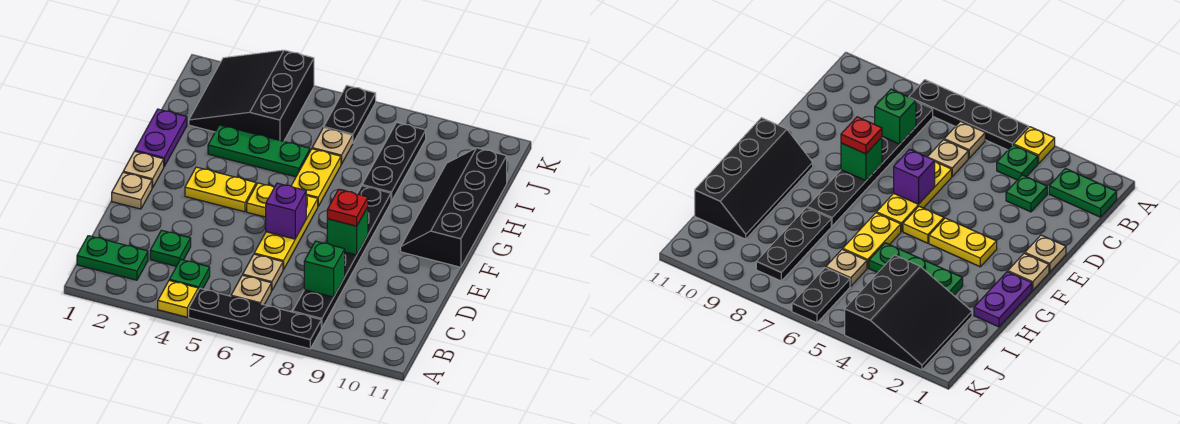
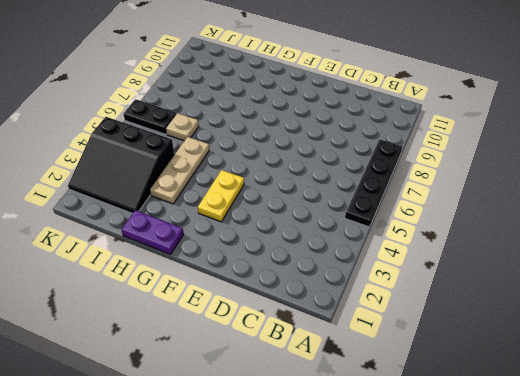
tan 1x3 plate [150,137,209,204] -> green 1x3 plate [208,125,310,177]
none -> yellow 1x1 plate [158,281,198,317]
none -> green 1x2 plate [77,236,148,280]
none -> green 1x1 plate [169,259,210,290]

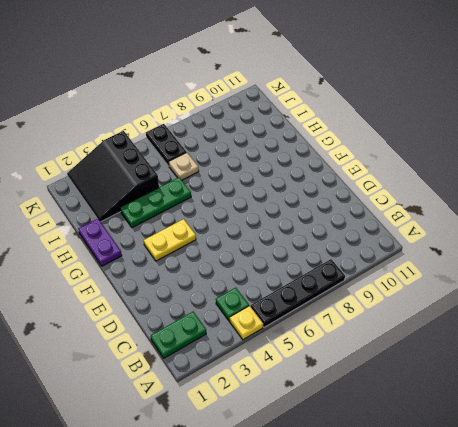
none -> tan 1x1 plate [231,275,271,305]
none -> black 1x6 plate [293,186,391,328]
none -> green 1x1 plate [150,230,191,266]

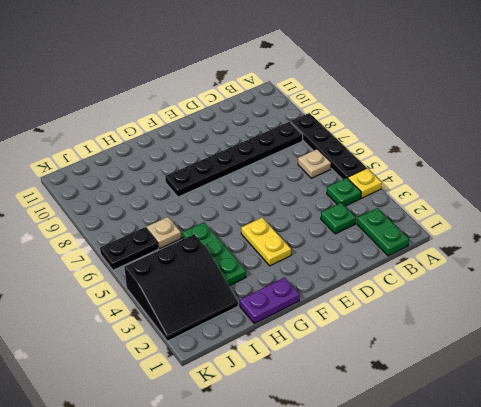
none -> tan 1x1 plate [243,254,283,291]
none -> yellow 1x3 plate [254,195,318,270]
none -> tan 1x1 plate [112,172,152,209]

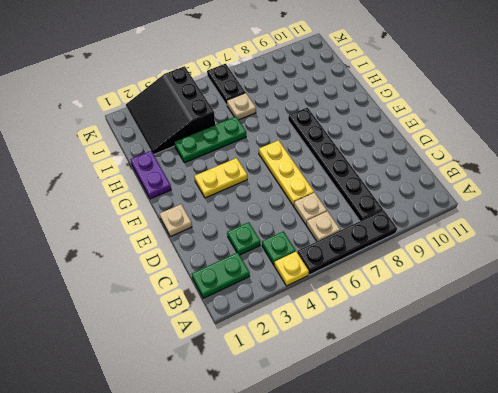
none -> tan 1x1 plate [123,151,164,188]
none -> yellow 1x1 plate [247,183,274,217]
none -> black 2x4 slope [401,148,507,267]

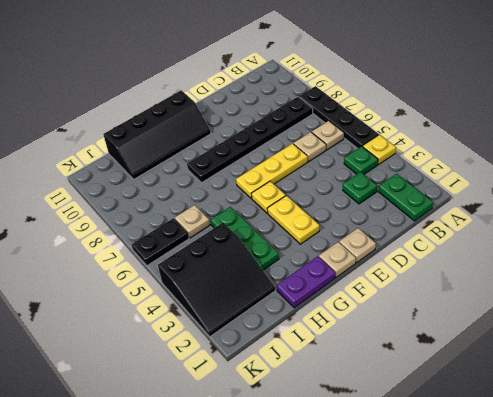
none -> yellow 1x2 plate [291,149,341,206]
none -> black 1x3 plate [362,123,426,201]
none -> green 1x1 brick [304,241,345,297]

